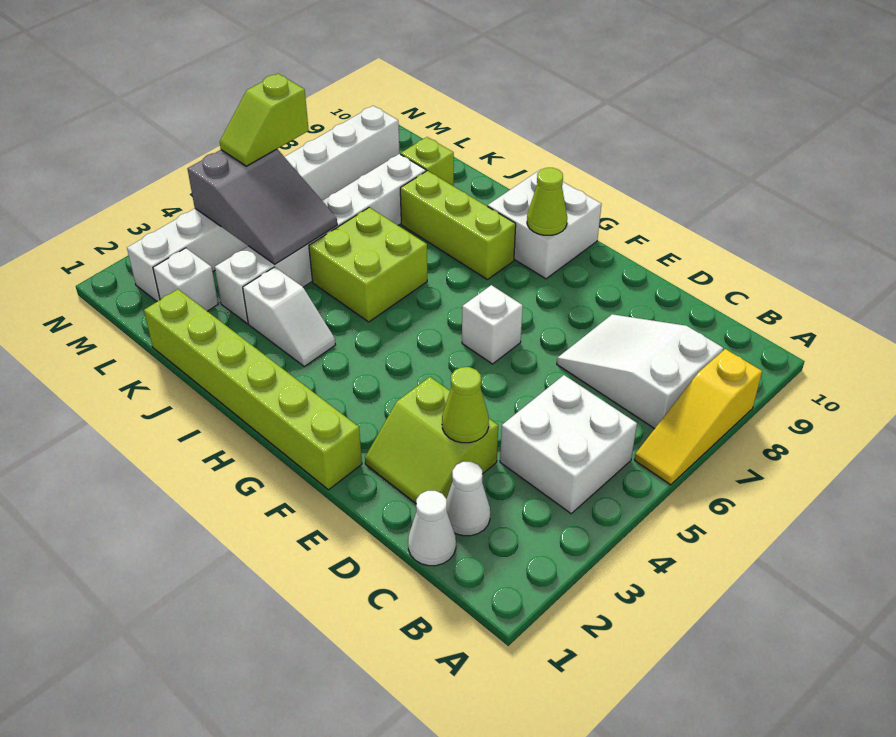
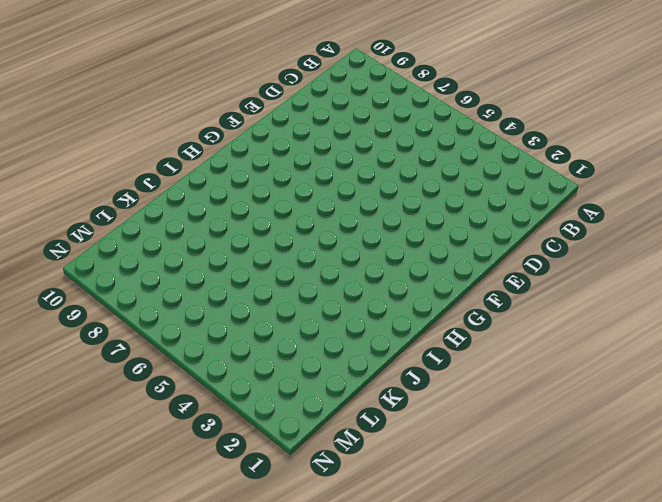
none -> yellow 1x3 slope [634,349,762,485]
none -> white 2x2 brick [500,375,637,514]
none -> white 2x3 slope [557,314,723,429]

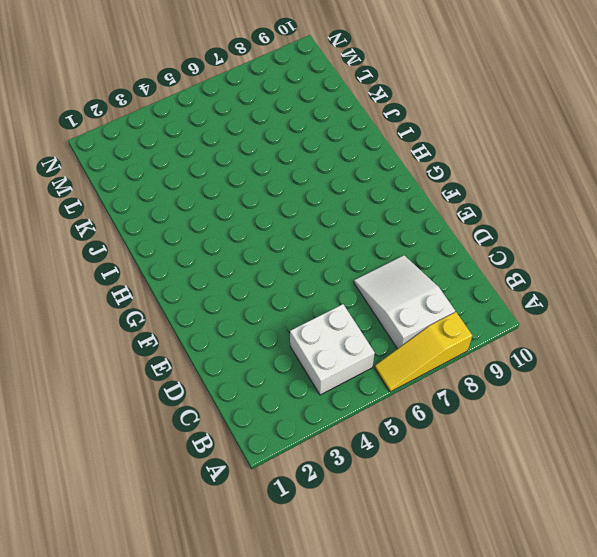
none -> white 1x1 cone [408,491,456,566]
none -> white 1x1 cone [447,462,490,536]
none -> lime 2x2 slope [365,377,498,503]

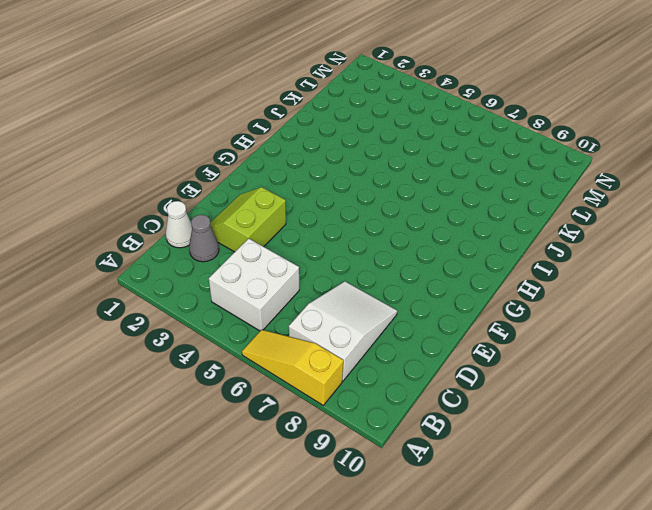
grey 1x1 cone [189,215,219,262] -> white 1x1 cone [447,462,490,536]
none -> lime 1x6 brick [144,289,362,490]
none -> white 1x1 brick [462,285,523,364]
none -> white 2x2 brick [488,169,601,279]

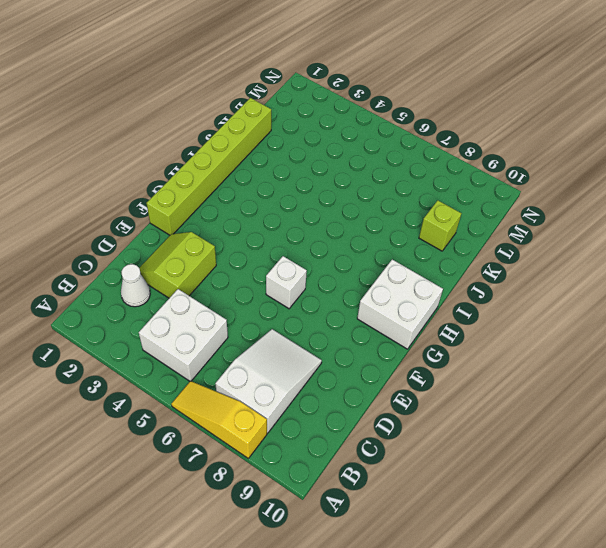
none -> white 1x1 cone [408,491,456,566]
none -> lime 1x3 brick [400,171,516,280]
none -> white 1x2 slope [243,267,335,366]

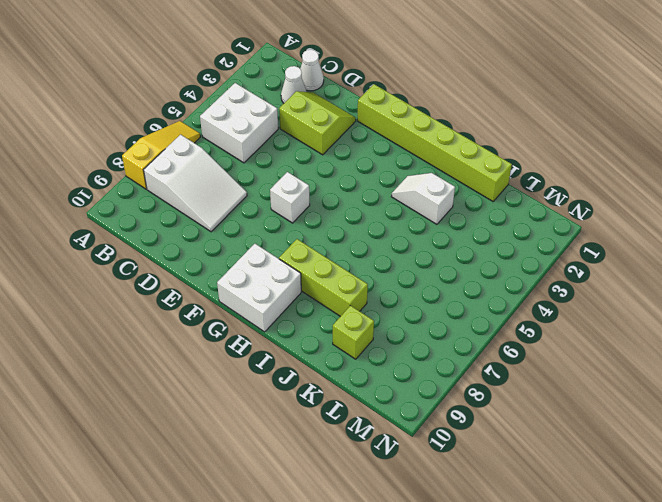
none -> lime 2x2 brick [309,207,427,322]
none -> white 1x6 brick [215,154,426,324]
none -> white 1x1 brick [153,248,218,311]

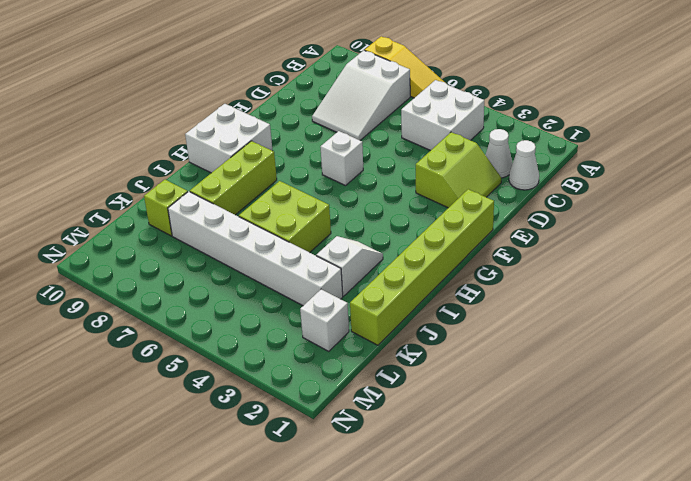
none -> white 1x8 brick [127,106,400,302]
none -> lime 1x1 cone [442,367,489,443]
none -> lime 1x1 cone [527,168,567,235]

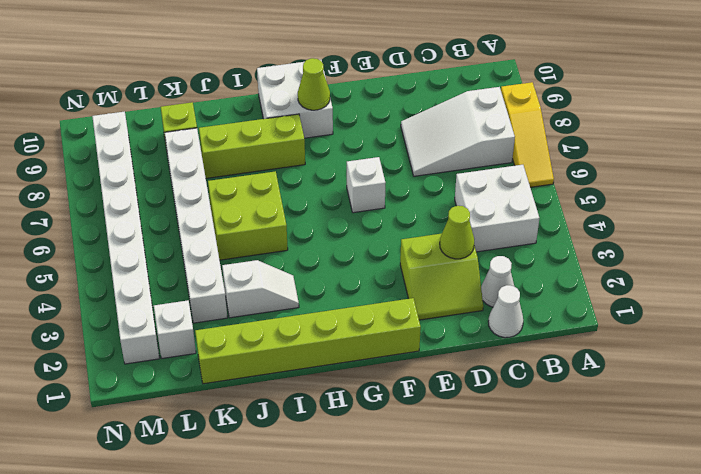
none -> grey 2x3 slope [188,149,337,264]
none -> lime 1x2 slope [220,74,309,166]

